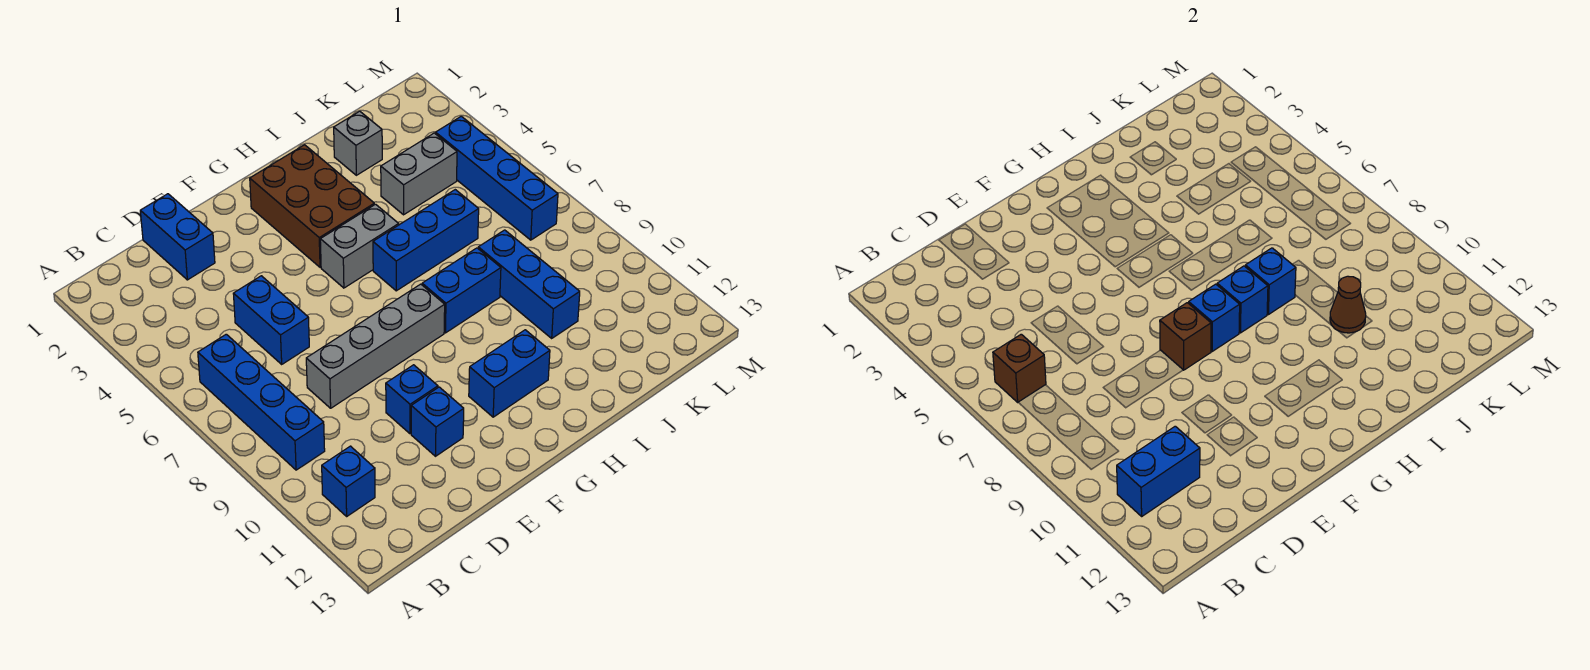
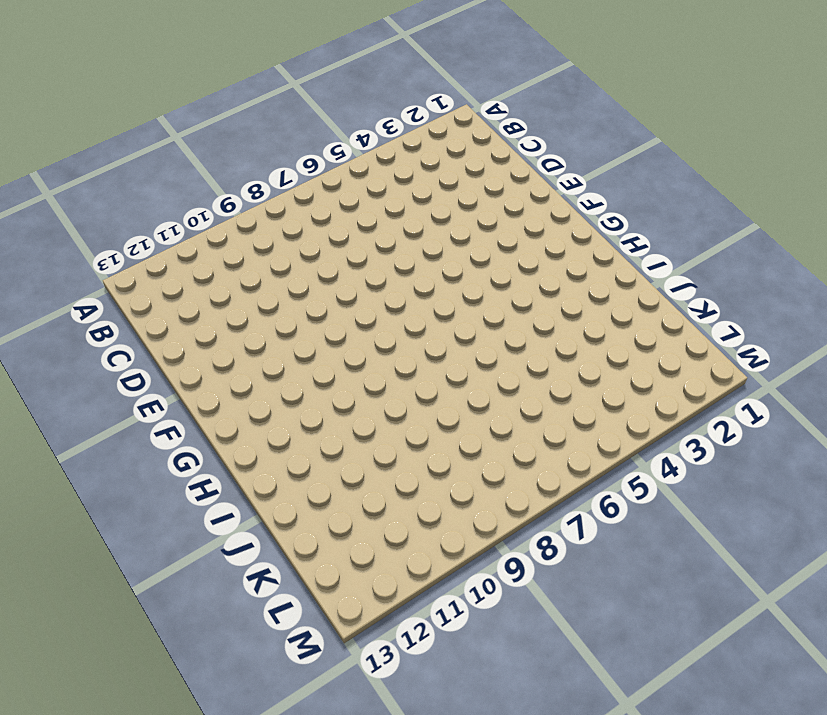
none -> blue 1x4 brick [198,334,325,470]
none -> blue 1x1 brick [322,446,375,516]
none -> blue 1x2 brick [140,194,215,280]

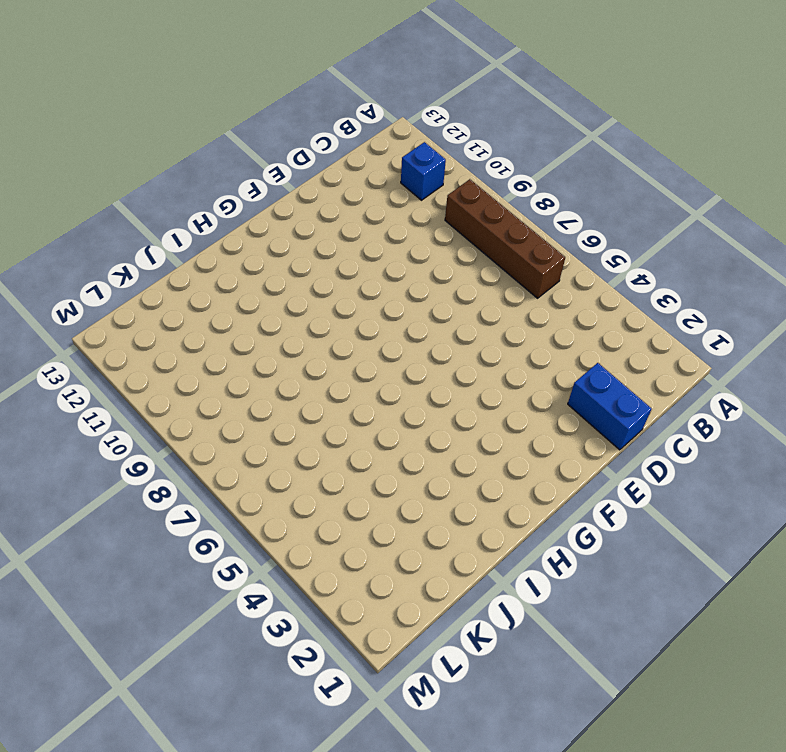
brown 1x4 brick [445,179,565,298] -> blue 1x4 brick [198,334,325,470]
none -> blue 1x2 brick [233,276,309,364]
none -> grey 1x4 brick [306,284,445,408]
none -> blue 1x1 brick [386,365,438,434]

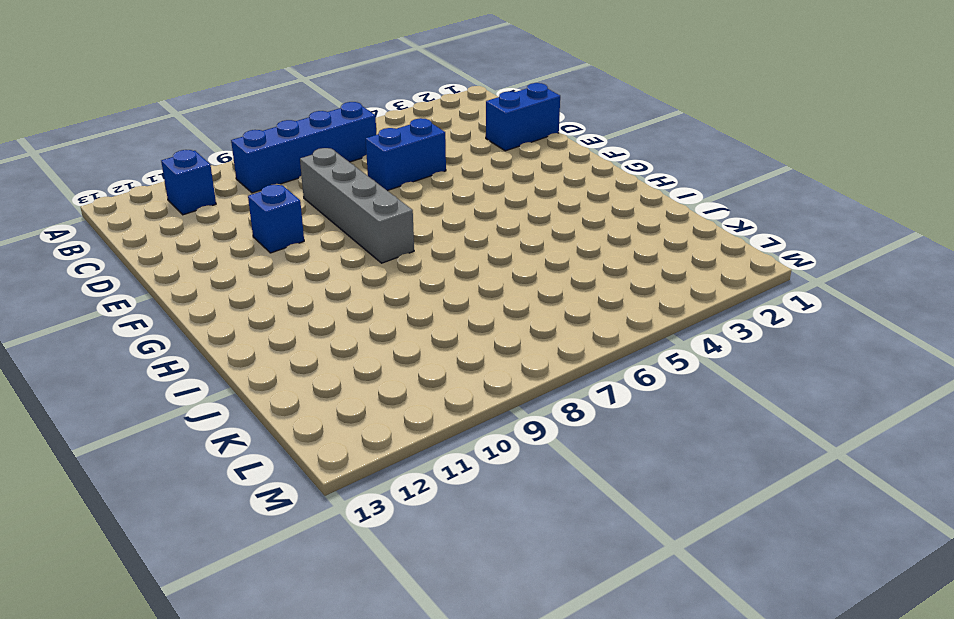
none -> blue 1x1 brick [411,387,464,456]
none -> brown 2x3 brick [250,145,374,267]
none -> grey 1x2 brick [320,204,399,288]

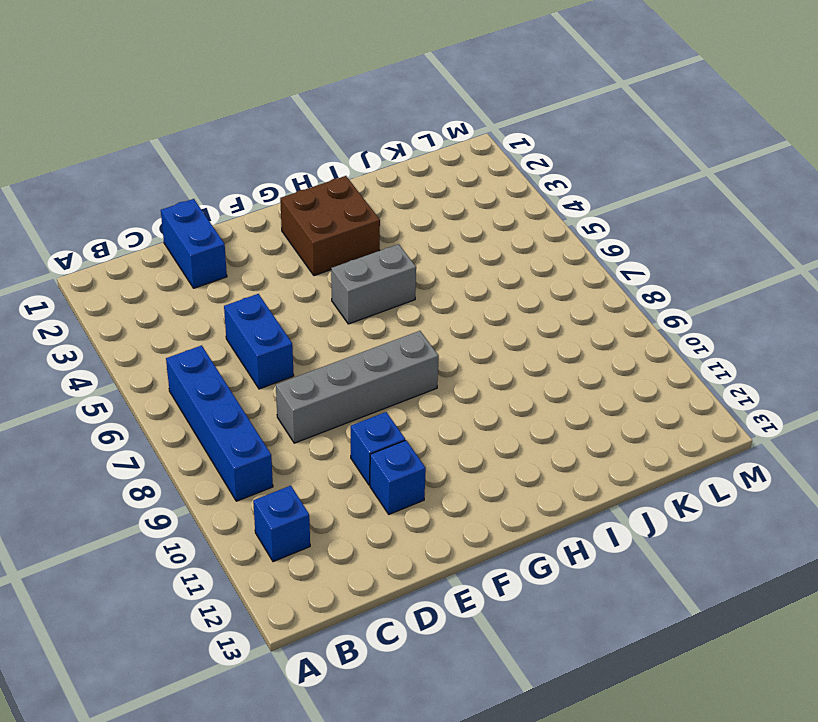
brown 2x2 brick [280,176,380,276] -> brown 2x3 brick [250,145,374,267]
none -> blue 1x2 brick [469,330,550,417]
none -> blue 1x3 brick [373,190,479,291]
none -> blue 1x2 brick [422,248,501,333]

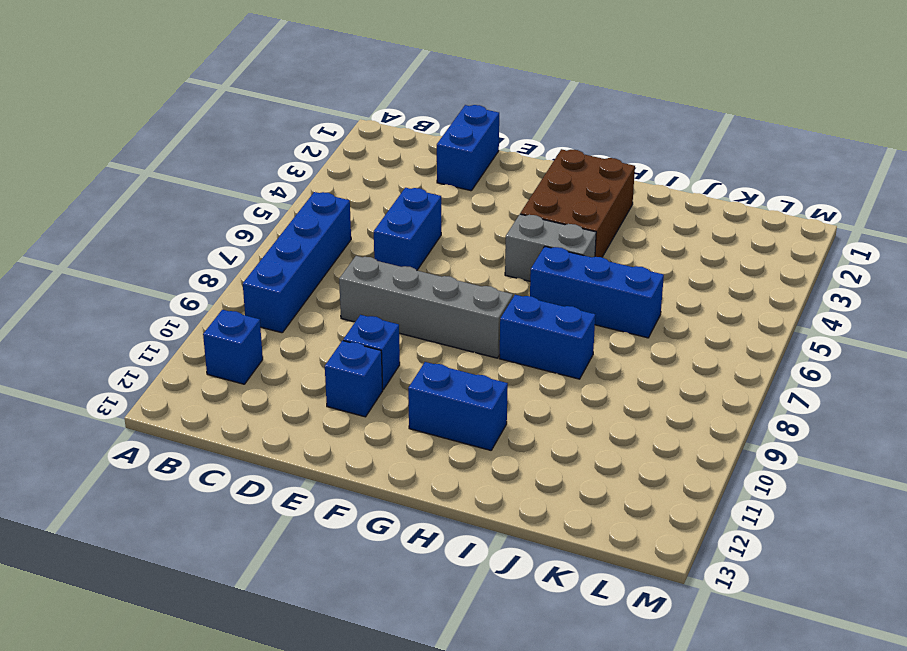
none -> grey 1x1 brick [334,111,382,175]
none -> grey 1x2 brick [381,133,457,215]
none -> blue 1x3 brick [478,230,580,338]

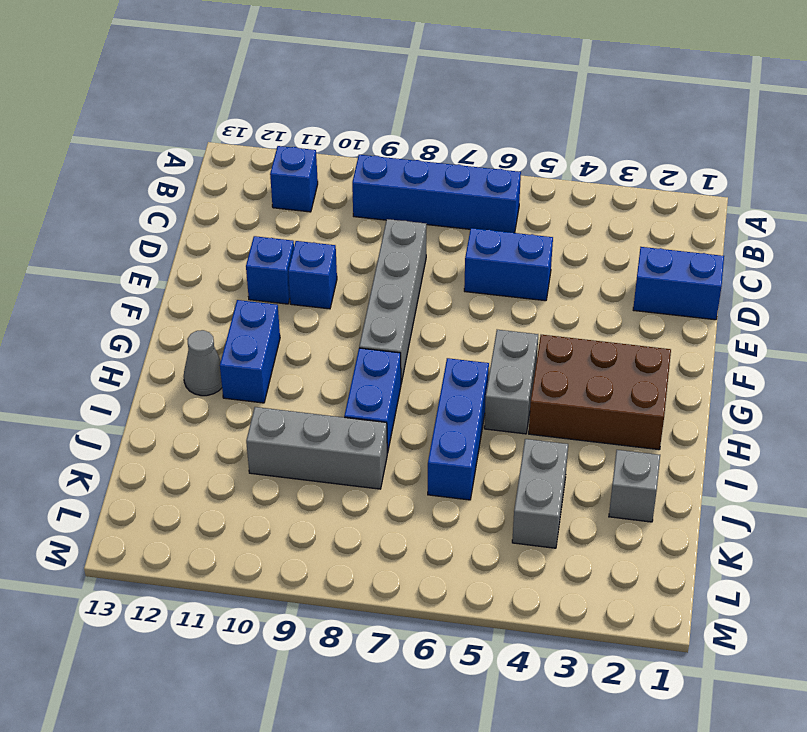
grey 1x1 cone [184,330,222,396] -> none
grey 1x3 brick [246,407,387,489] -> blue 1x3 brick [478,230,580,338]
none -> blue 1x4 brick [436,116,558,240]
none -> brown 1x1 brick [993,334,1046,402]
none -> blue 1x2 brick [1117,426,1200,516]

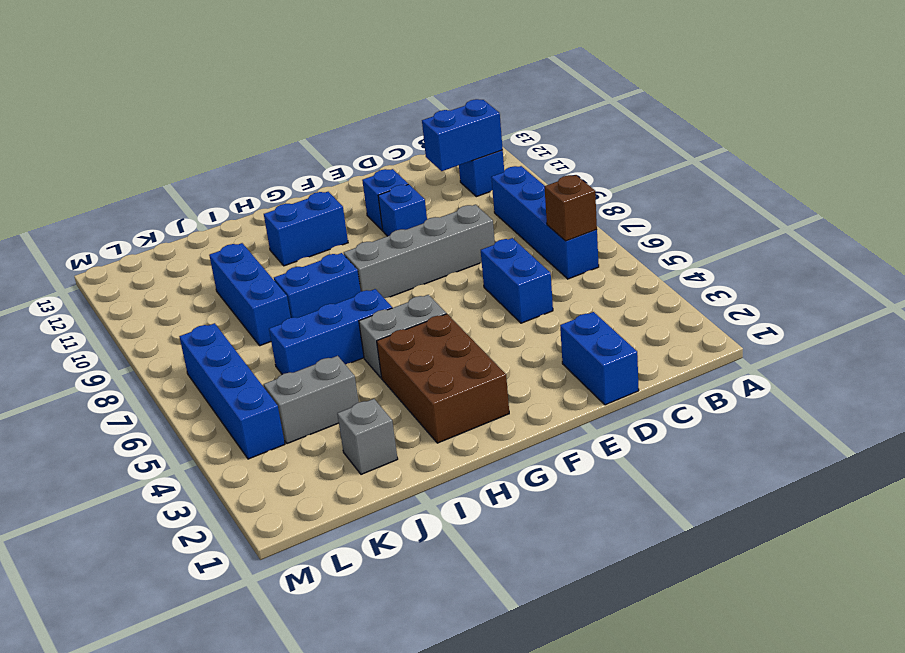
none -> brown 1x1 brick [1160,303,1211,370]
none -> blue 1x1 brick [1189,284,1240,351]
none -> blue 1x1 brick [1217,266,1268,333]

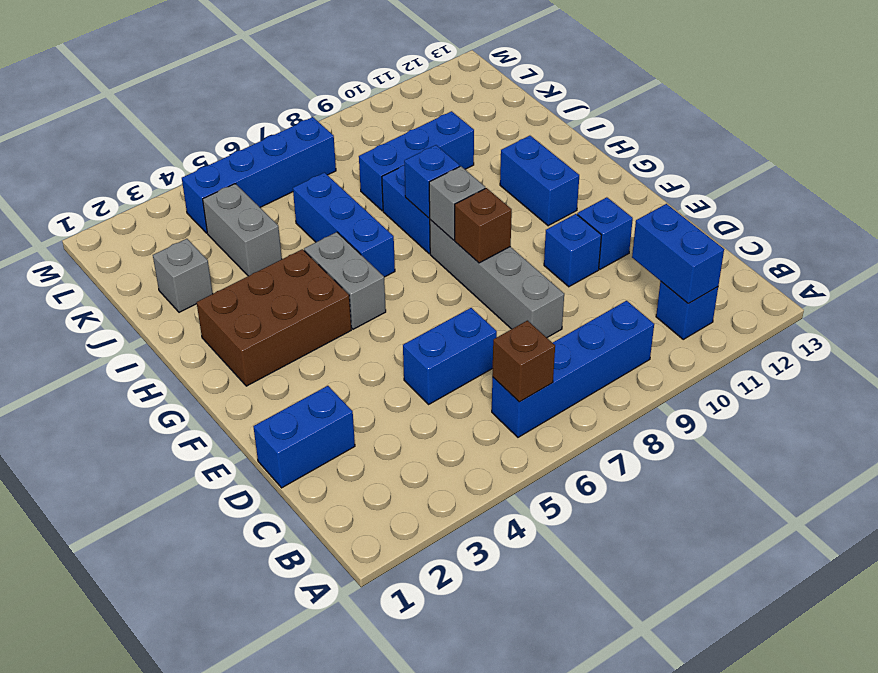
grey 1x1 brick [429,166,485,240] -> blue 1x1 brick [1189,284,1240,351]
none -> blue 1x1 brick [1245,248,1296,315]
none -> brown 1x1 cone [1330,276,1366,333]

